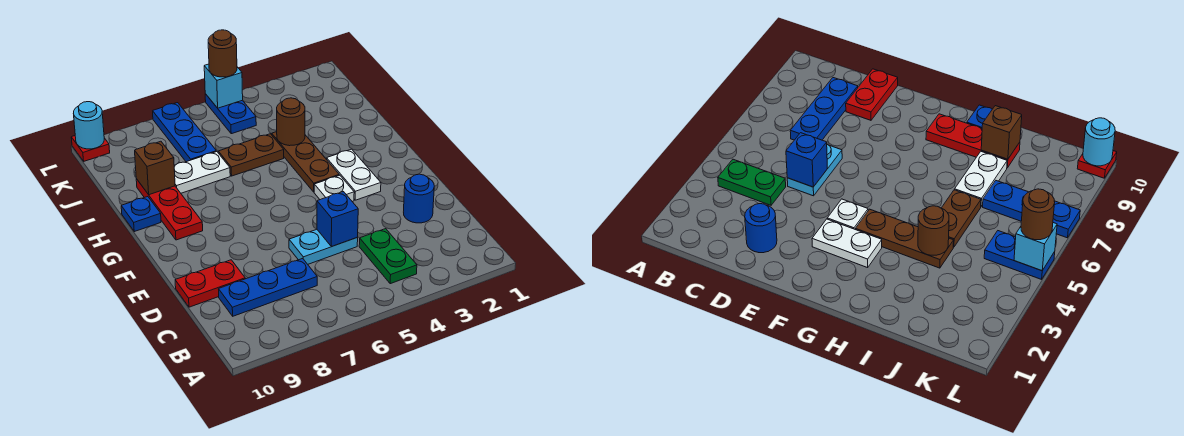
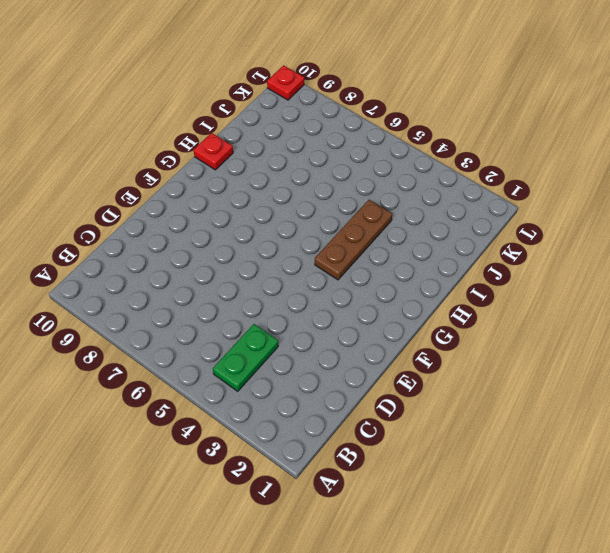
red 1x1 plate [194,133,233,170] -> blue 1x1 plate [121,197,161,232]
none -> blue 1x3 plate [219,258,317,316]
none -> blue 1x1 round brick [404,174,434,223]
none -> cyan 1x2 plate [289,229,358,264]

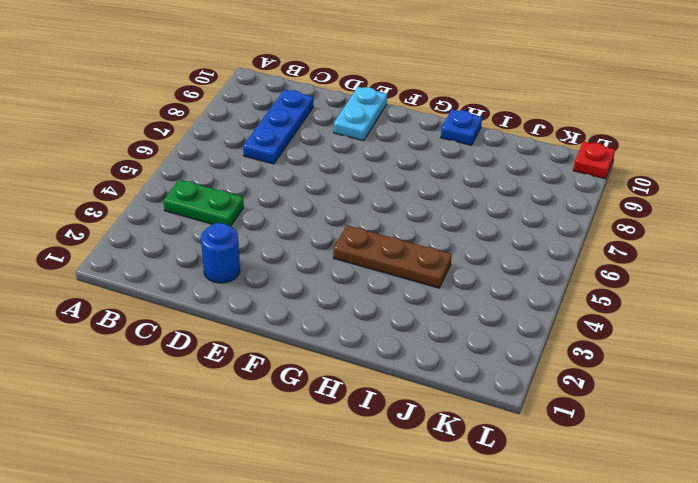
cyan 1x2 plate [334,87,387,141] -> cyan 1x2 plate moved to [289,229,358,264]
none -> red 1x2 plate [175,260,245,307]
none -> white 1x2 plate [327,149,381,200]
none -> white 1x1 plate [314,175,354,201]

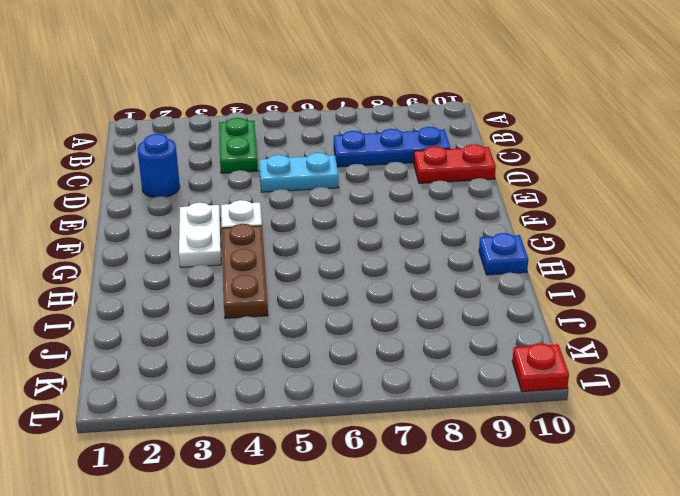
none -> red 1x3 plate [136,179,203,240]
none -> brown 1x2 plate [218,134,284,176]
none -> white 1x2 plate [174,152,230,193]

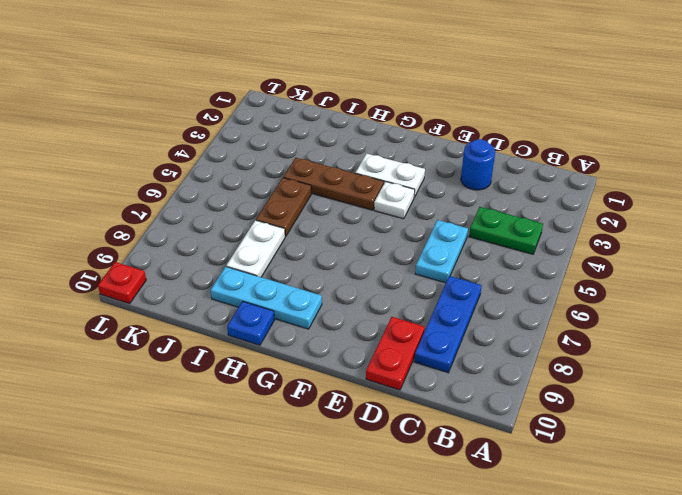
cyan 1x3 plate [211,267,322,329] -> red 1x3 plate [136,179,203,240]
none -> blue 1x3 plate [153,103,216,162]
none -> blue 1x2 plate [205,94,256,134]
none -> blue 1x1 brick [317,192,358,246]

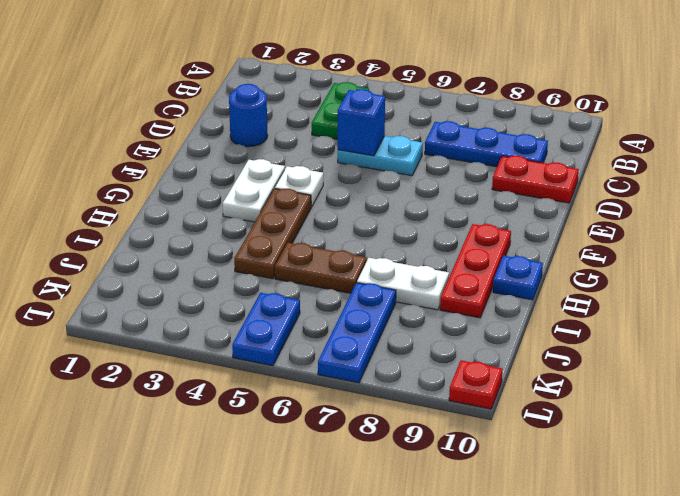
none -> brown 1x1 round brick [277,98,305,146]
none -> brown 1x1 brick [135,141,175,195]
none -> cyan 1x1 brick [204,64,243,108]

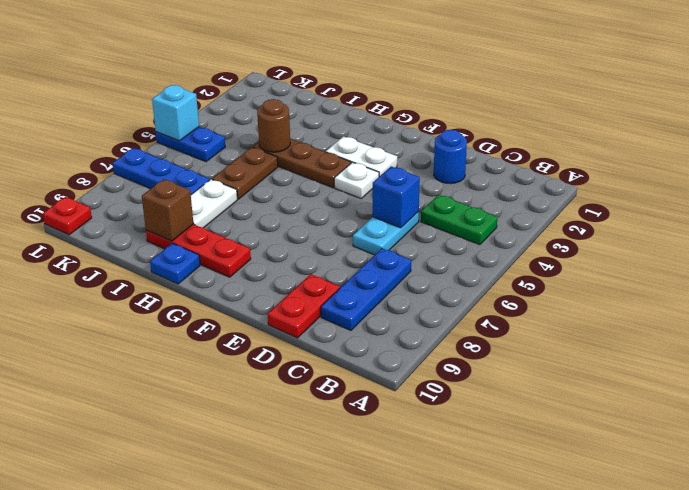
none -> cyan 1x1 round brick [73,102,104,149]
none -> brown 1x1 round brick [208,30,237,77]

